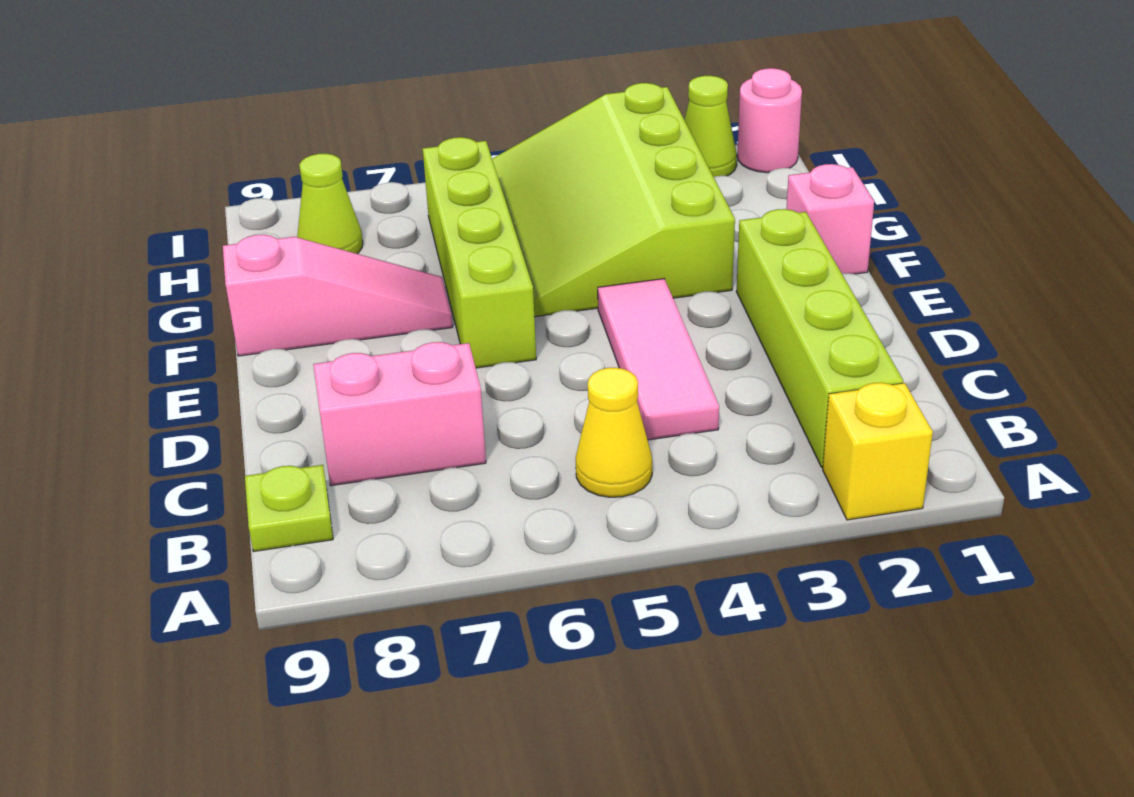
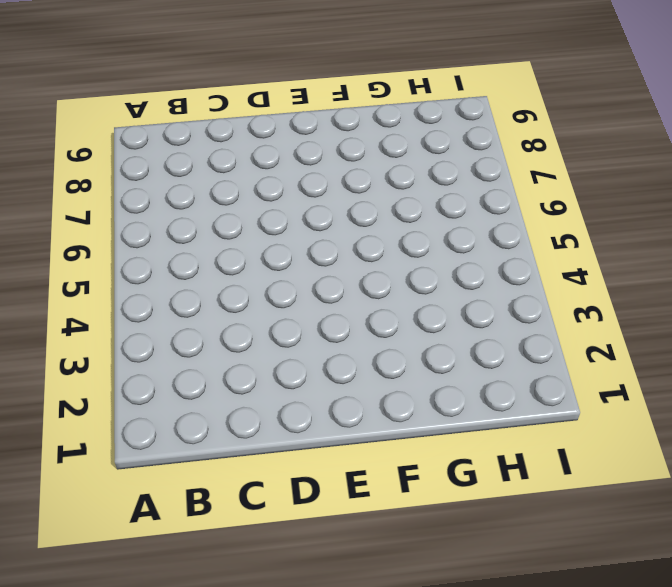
none -> yellow 1x1 brick [823,383,933,520]
none -> lime 1x4 brick [736,209,903,467]
none -> yellow 1x1 cone [576,368,652,497]

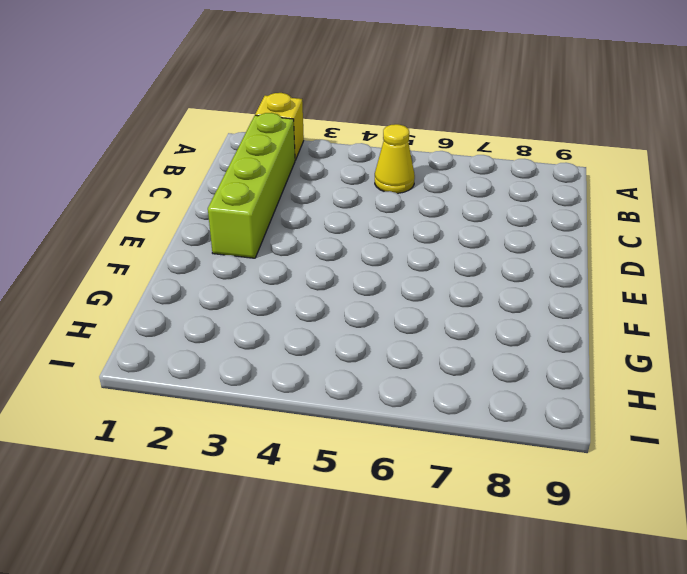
none -> lime 1x1 plate [245,465,333,552]
none -> pink 1x3 tile [598,279,719,440]
none -> pink 1x2 brick [313,342,486,486]

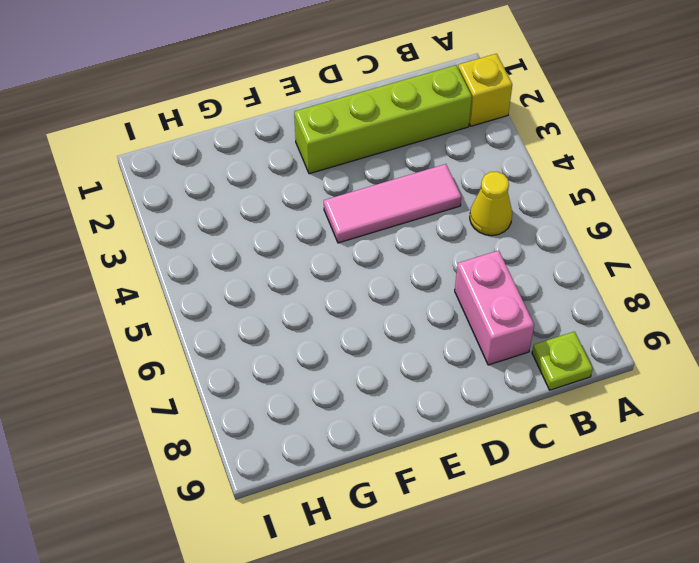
none -> lime 1x4 brick [423,137,536,368]
none -> pink 1x1 brick [787,164,874,274]
none -> lime 3x4 slope [492,83,735,317]

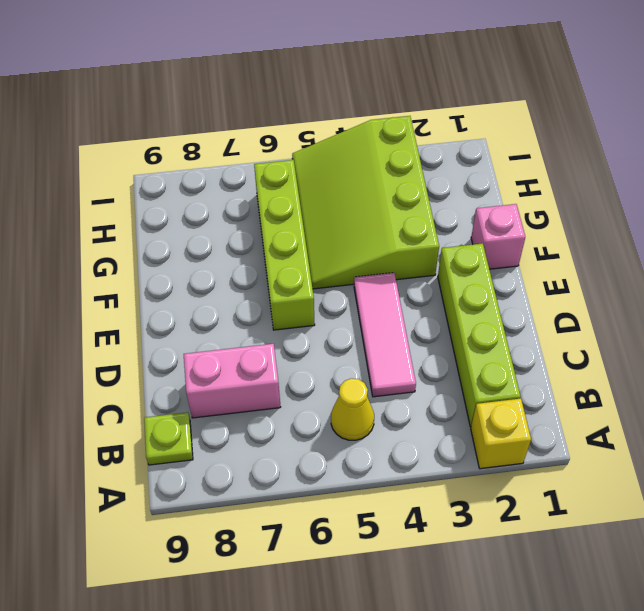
none -> pink 1x3 slope [223,235,453,356]
none -> lime 1x1 cone [297,154,363,254]
none -> pink 1x1 round brick [737,68,802,173]

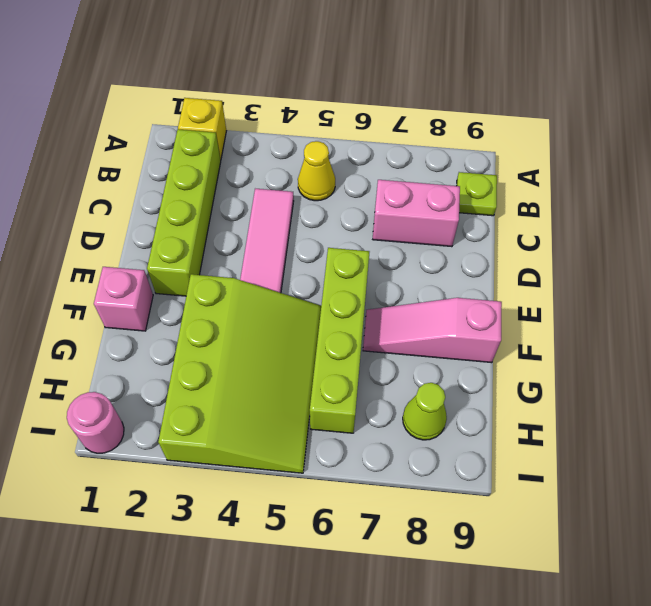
none -> lime 1x1 cone [685,76,737,177]

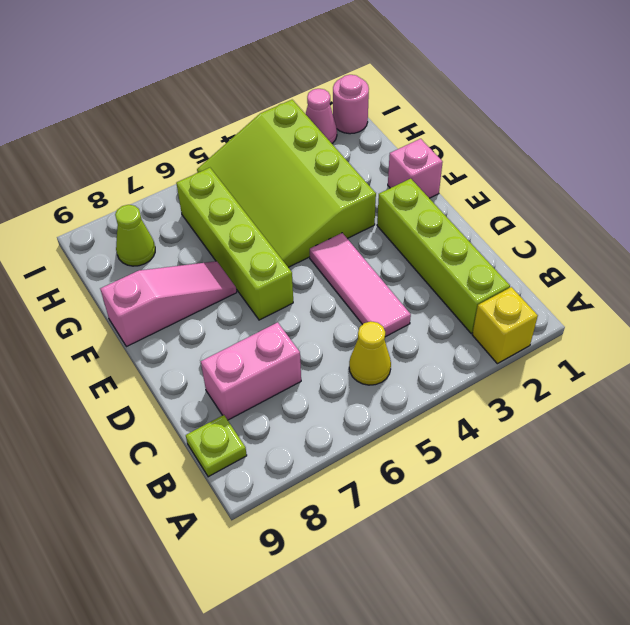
pink 1x1 cone [306,89,337,143] -> lime 1x1 cone [685,76,737,177]

